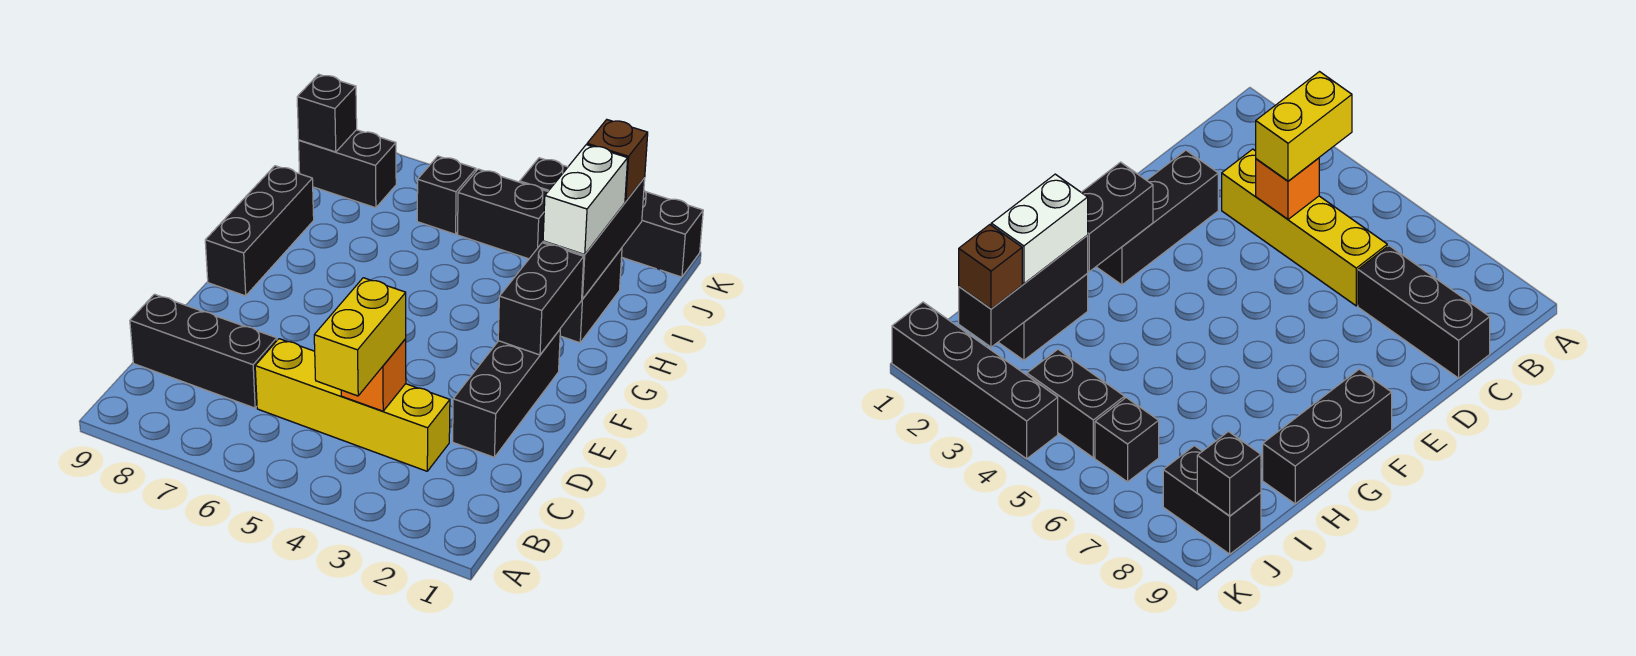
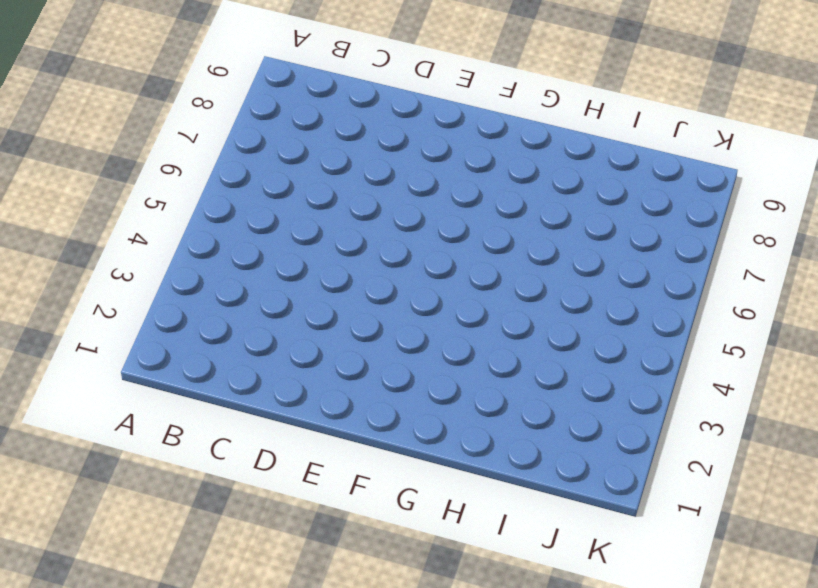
none -> yellow 1x4 brick [255,339,450,471]
none -> black 1x3 brick [130,294,277,408]
none -> black 1x3 brick [453,330,560,457]

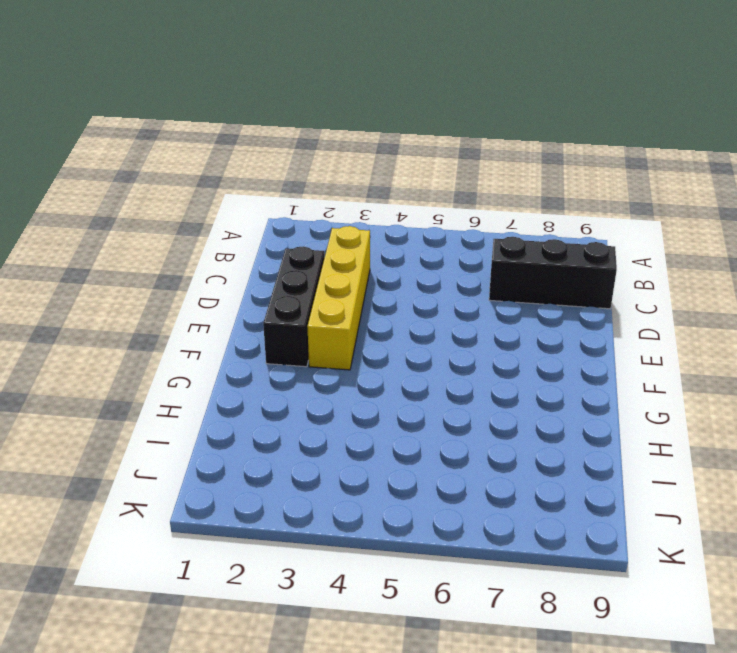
yellow 1x4 brick [307,226,370,370] -> yellow 1x4 brick turned to [255,339,450,471]
none -> black 1x3 brick [205,166,314,296]
none -> black 1x2 brick [560,248,622,343]
none -> black 1x2 brick [458,169,548,259]

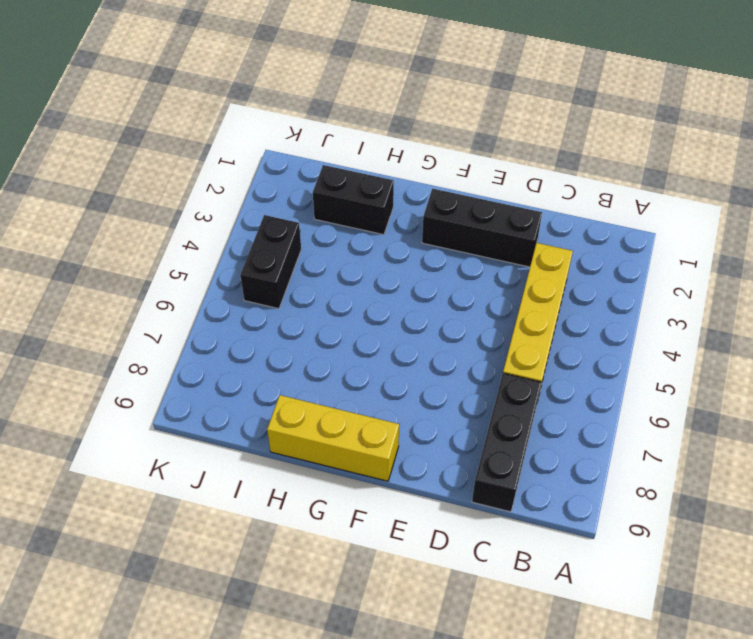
yellow 1x3 brick [267,395,399,481] -> black 1x3 brick [205,166,314,296]
none -> black 1x1 brick [417,156,476,234]
none -> black 1x2 brick [299,130,396,208]
none -> black 1x4 brick [520,158,703,277]

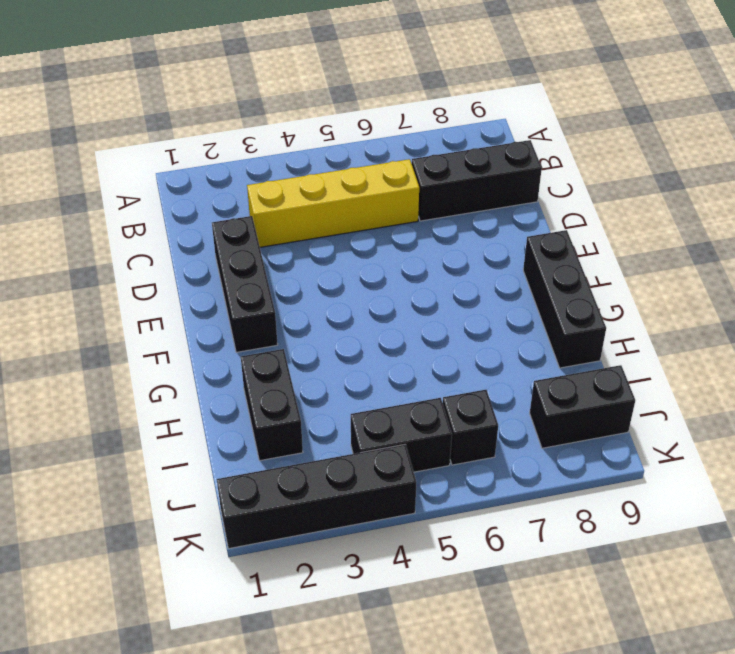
none -> orange 1x1 brick [341,339,406,411]
none -> black 1x2 brick [498,243,584,355]
none -> black 1x3 brick [543,178,645,299]

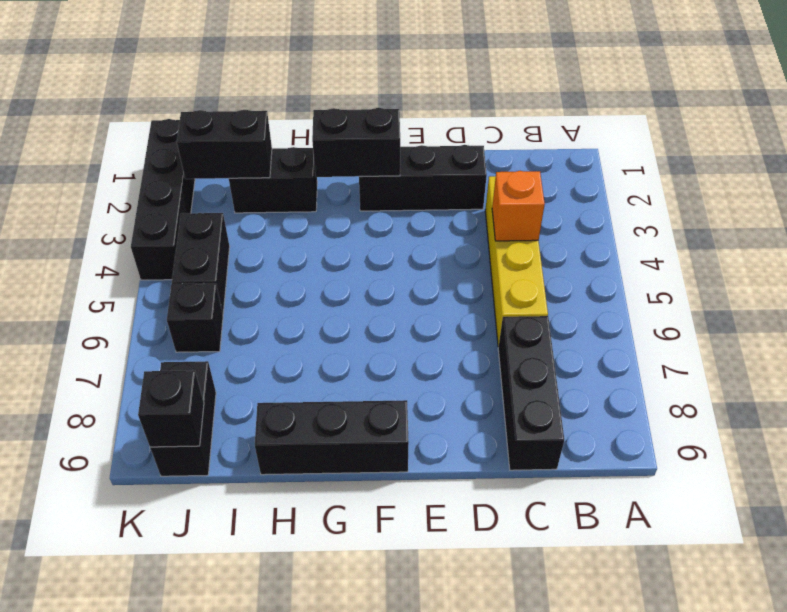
black 1x2 brick [177,110,272,179] -> black 1x3 brick [543,178,645,299]
none -> yellow 1x2 brick [314,278,406,396]
none -> white 1x2 brick [543,145,628,254]
none -> brown 1x1 brick [587,120,648,201]

